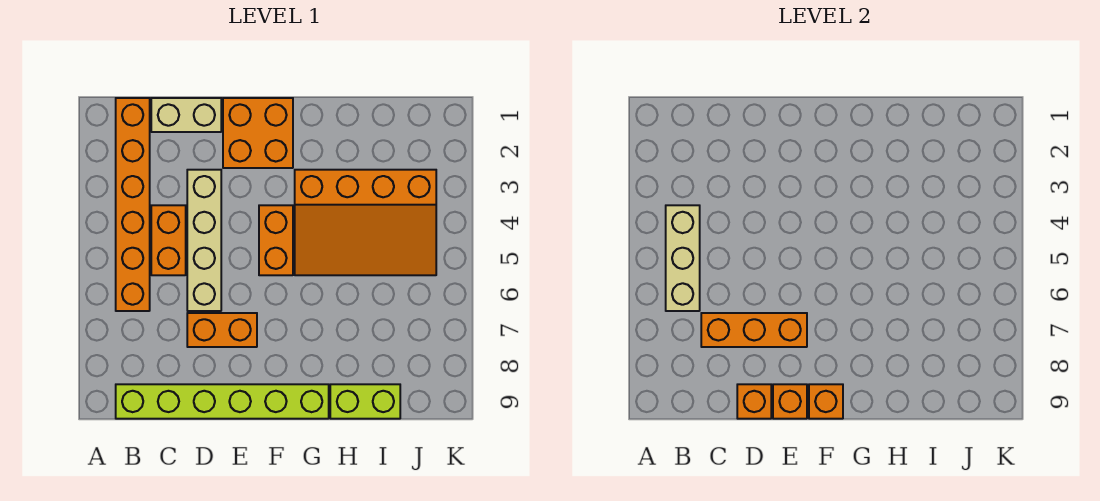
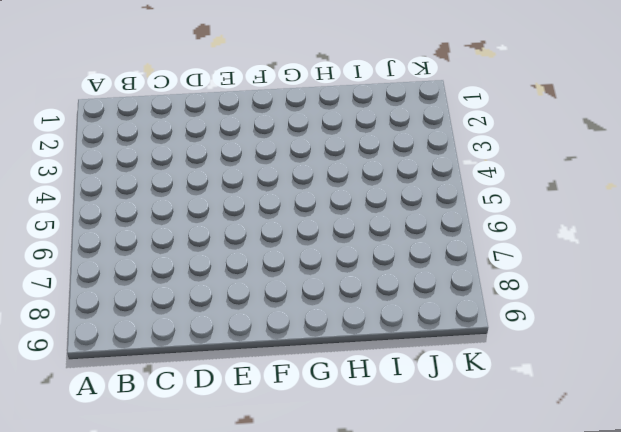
none -> orange 1x6 brick [116,98,150,311]
none -> lime 1x6 brick [116,384,329,419]
none -> tan 1x2 brick [151,98,221,132]

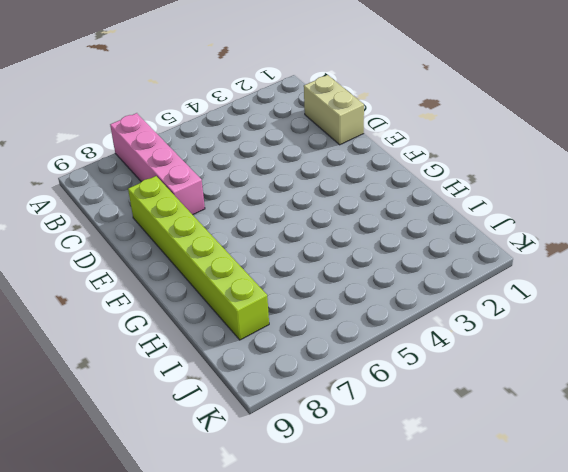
pink 1x4 brick [110,113,205,215] -> orange 1x2 brick [187,313,257,347]
lime 1x6 brick [128,176,269,340] -> lime 1x6 brick moved to [116,384,329,419]
none -> orange 1x6 brick [116,98,150,311]
none -> orange 1x2 brick [151,205,186,275]
none -> tan 1x4 brick [187,170,221,311]

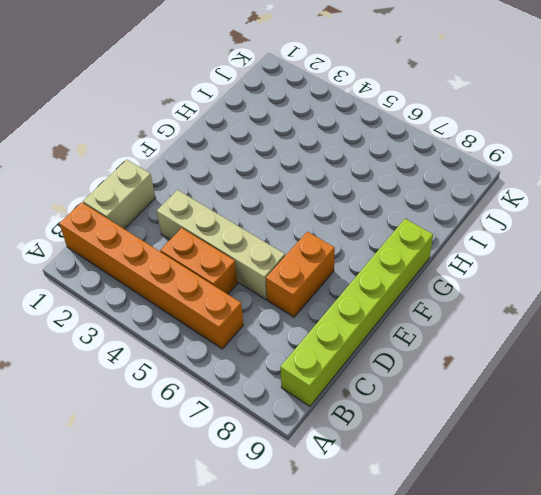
none -> orange 2x2 brick [223,98,293,168]
none -> orange 1x2 brick [259,205,293,275]
none -> orange 3x4 slope [295,170,436,275]

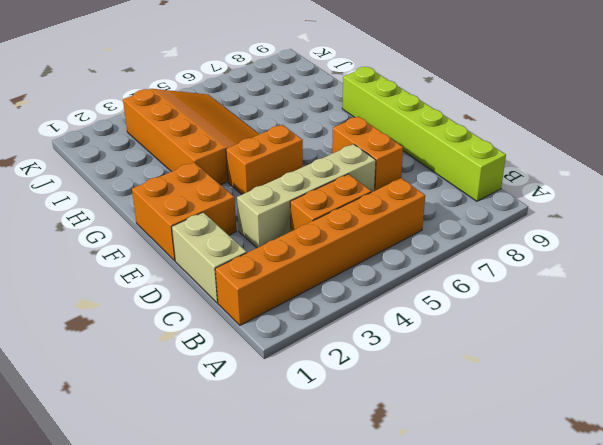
none -> lime 1x2 brick [330,384,400,419]
none -> tan 1x3 brick [666,205,700,311]
none -> orange 1x3 brick [701,313,807,347]

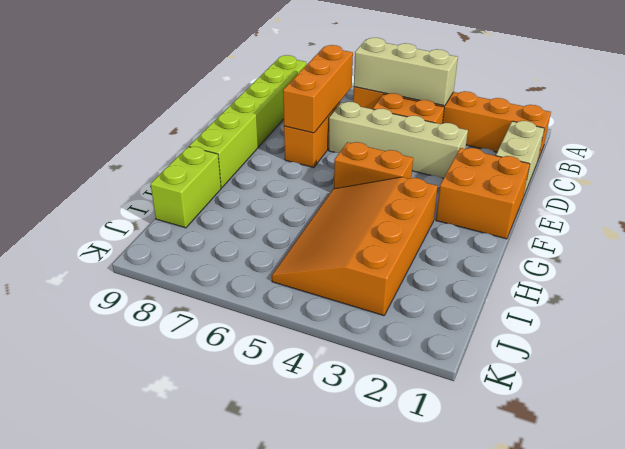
none -> orange 1x1 brick [737,384,771,419]
none -> orange 1x1 brick [773,384,807,419]
none -> orange 1x1 brick [809,384,843,419]

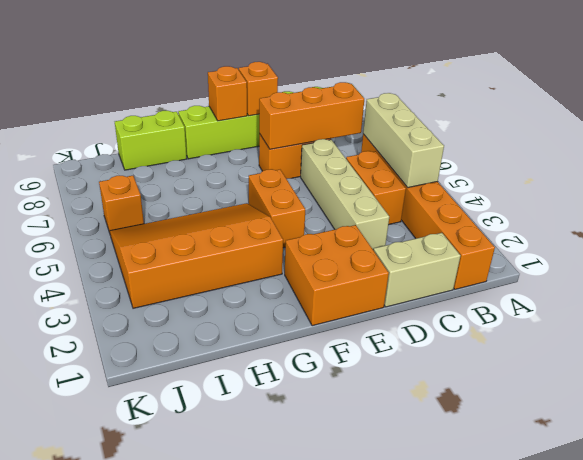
orange 1x1 brick [99,176,144,233] -> orange 1x1 brick moved to [737,384,771,419]

